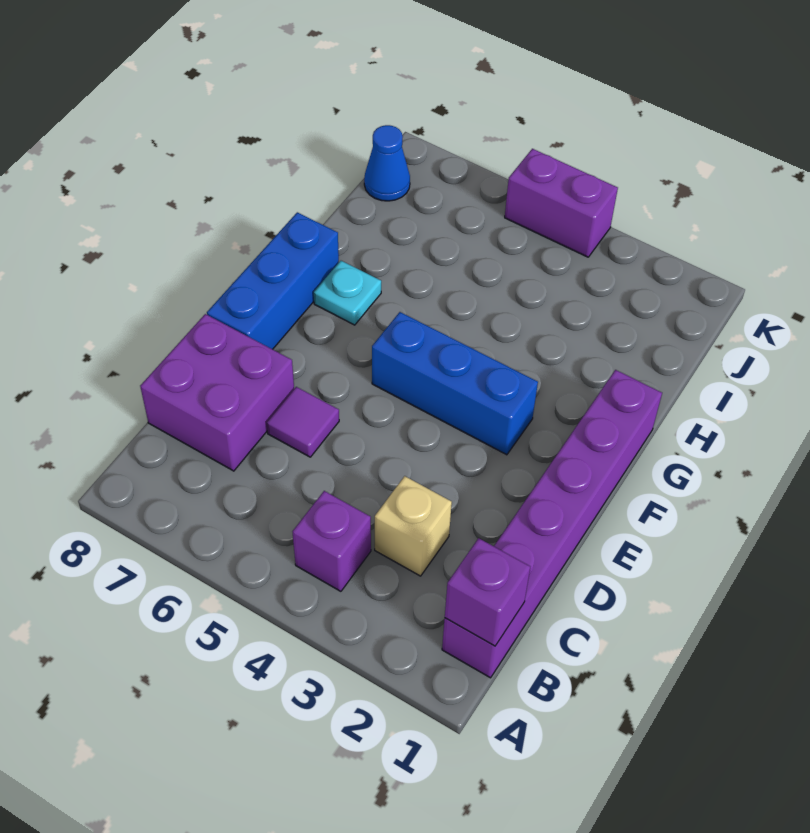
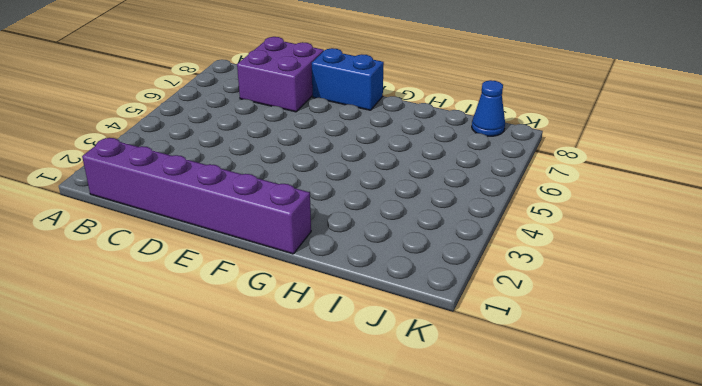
blue 1x2 brick [312,48,384,110] -> blue 1x3 brick [207,212,339,349]
none -> purple 1x1 brick [292,491,371,591]
none -> tan 1x1 brick [375,476,452,576]

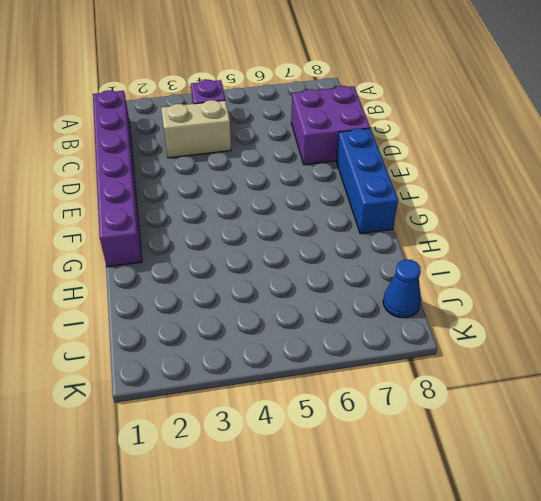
tan 1x2 brick [161,100,231,158] -> tan 1x1 brick [375,476,452,576]
none -> purple 1x1 tile [267,387,339,457]
none -> blue 1x3 brick [372,312,538,455]

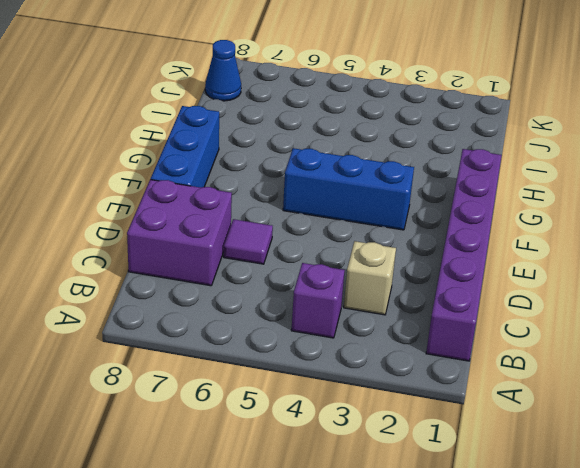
none -> cyan 1x1 plate [314,261,381,325]
none -> purple 1x2 brick [505,149,618,257]

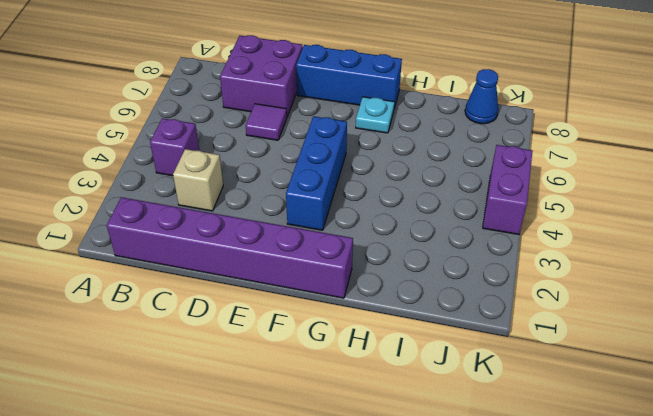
none -> purple 1x1 brick [445,538,530,646]

